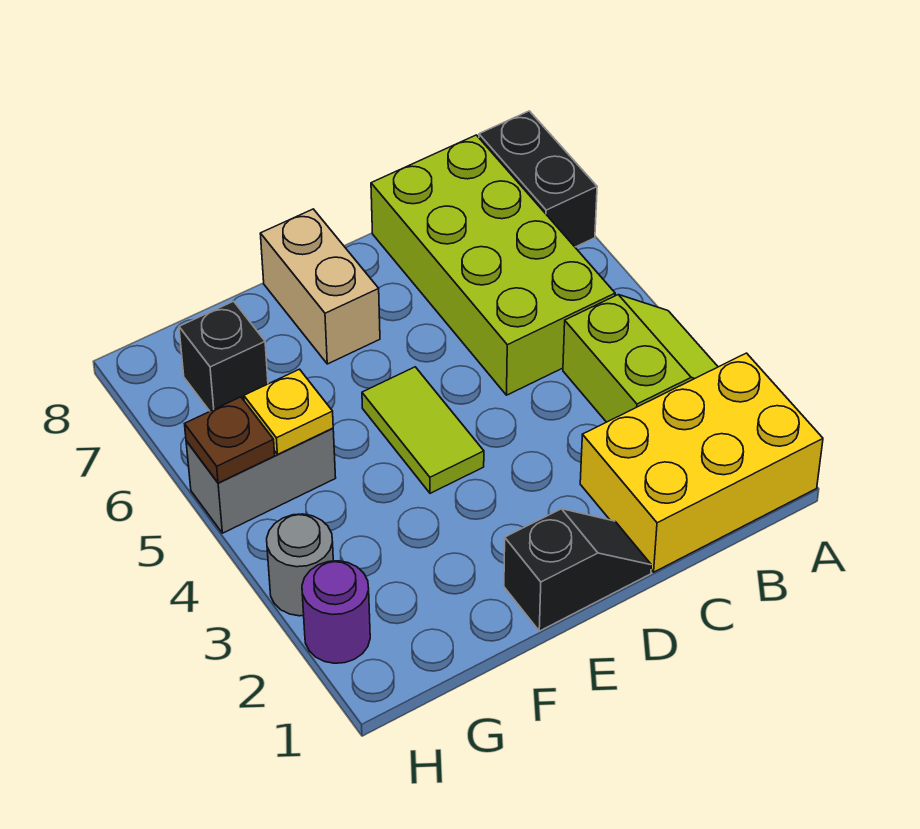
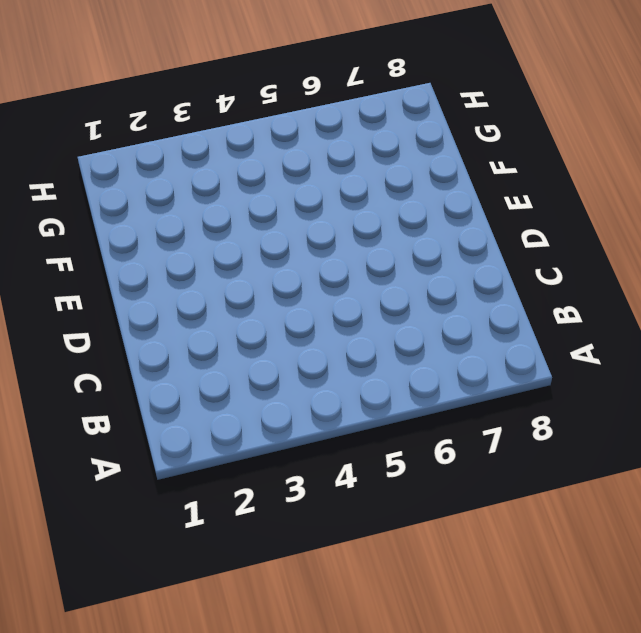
none -> yellow 2x3 brick [580,353,823,572]
none -> lime 2x2 slope [563,295,718,422]
none -> black 1x2 brick [479,111,597,247]

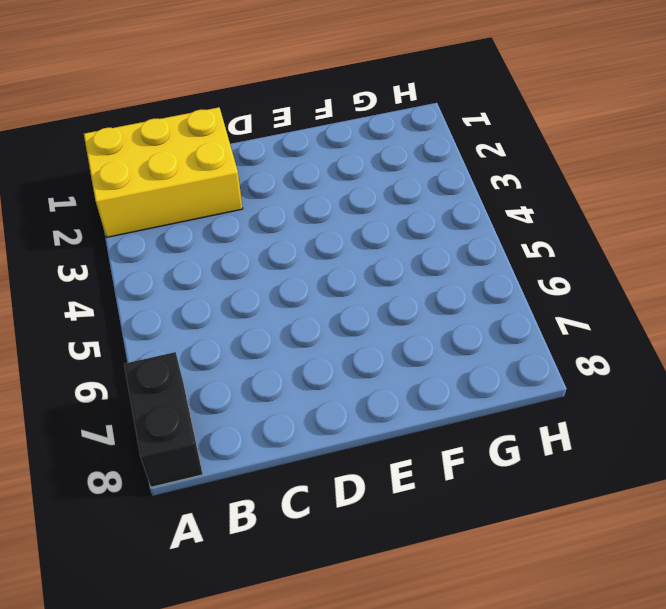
none -> lime 2x2 slope [563,295,718,422]
none -> lime 2x4 brick [371,135,615,395]
none -> black 1x2 slope [504,509,651,631]

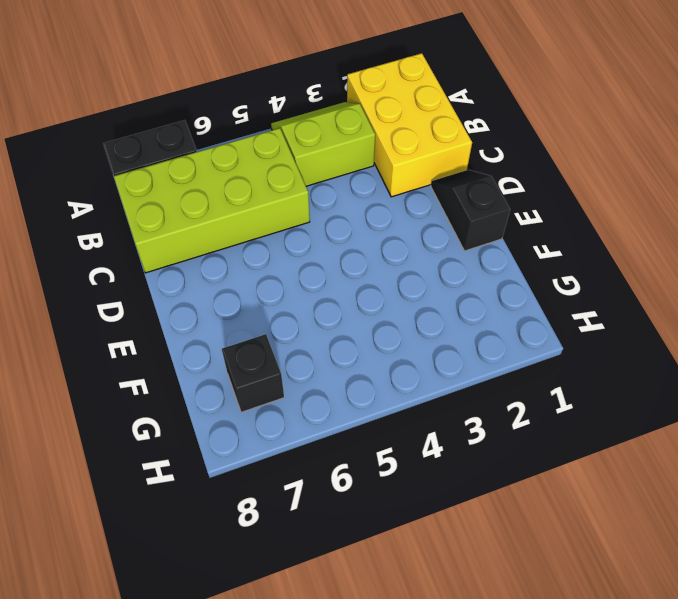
none -> lime 1x2 tile [362,367,484,493]
none -> tan 1x2 brick [260,209,380,364]
none -> grey 1x2 brick [186,428,336,533]

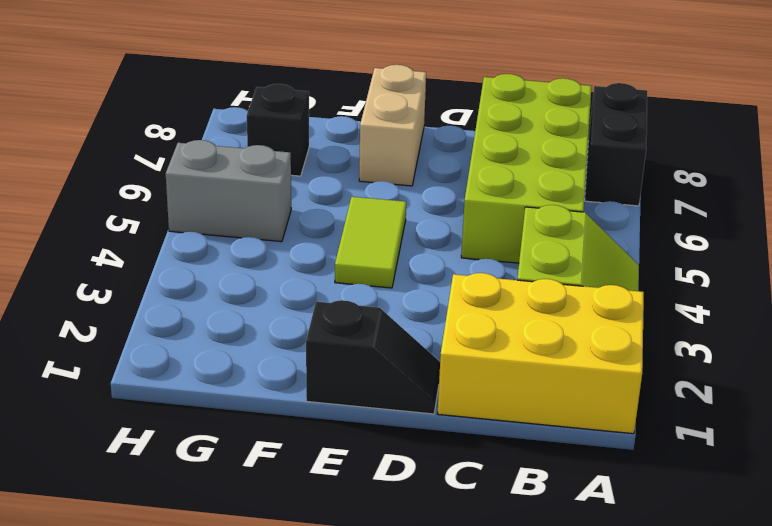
none -> purple 1x1 round brick [302,561,370,663]
none -> grey 1x1 round brick [267,514,333,616]
none -> yellow 1x1 plate [244,369,333,454]

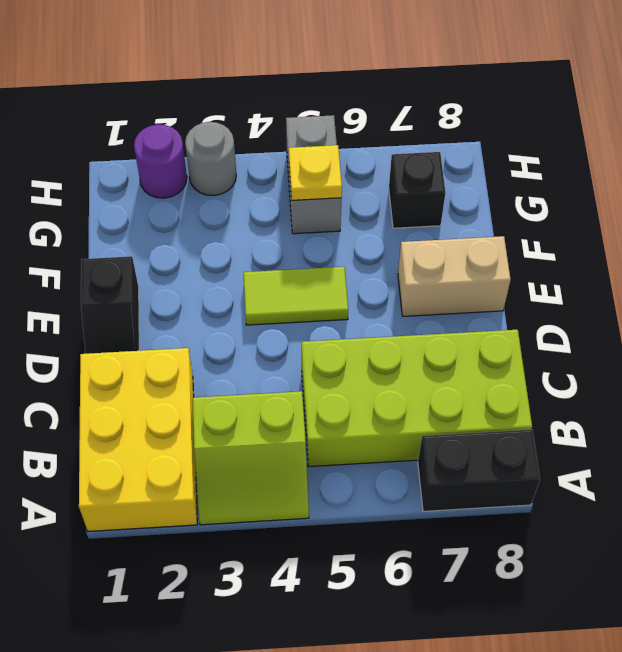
none -> brown 1x1 plate [185,397,275,483]

